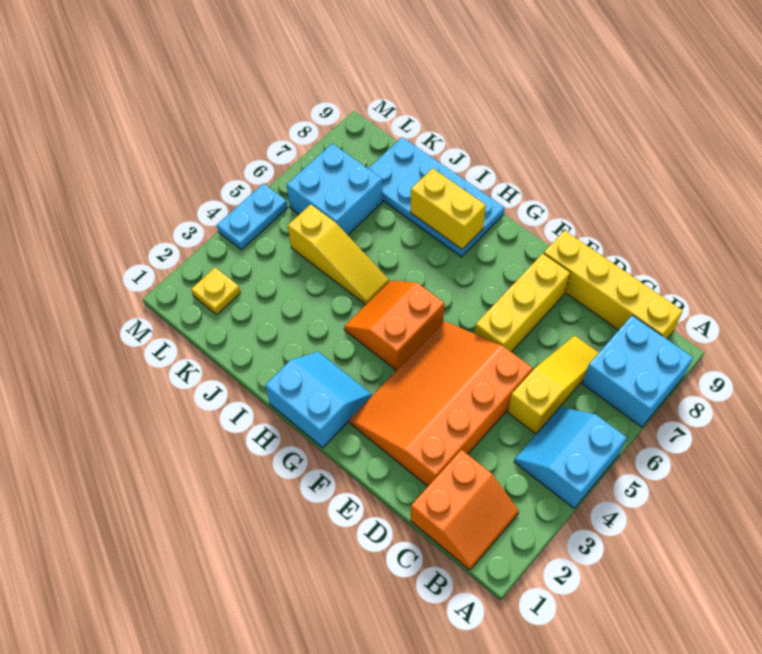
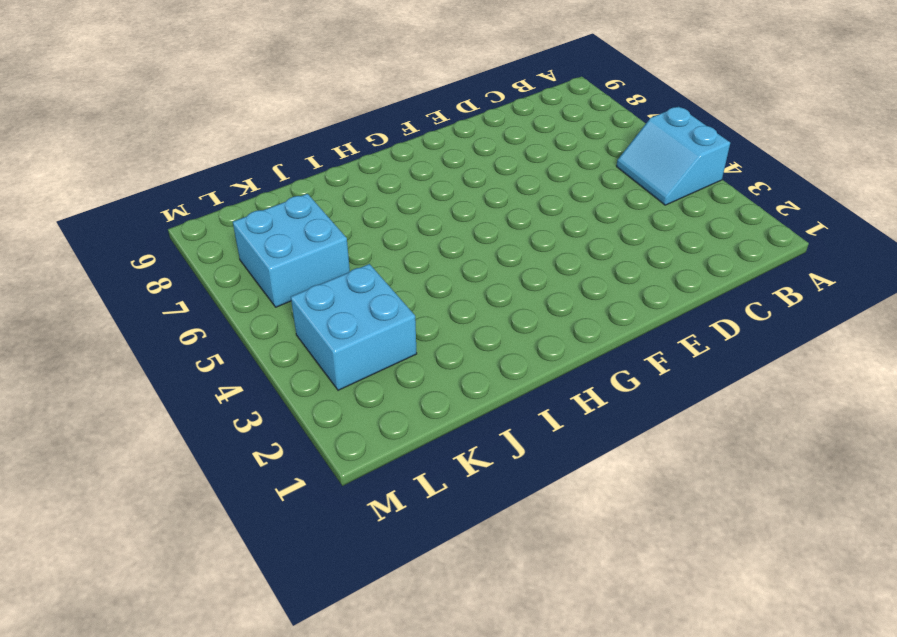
cyan 2x2 brick [291,264,417,390] -> cyan 2x2 brick moved to [582,315,693,427]
none -> orange 2x2 slope [411,450,519,570]
none -> yellow 1x4 brick [544,230,683,339]
none -> yellow 1x3 slope [508,335,599,434]

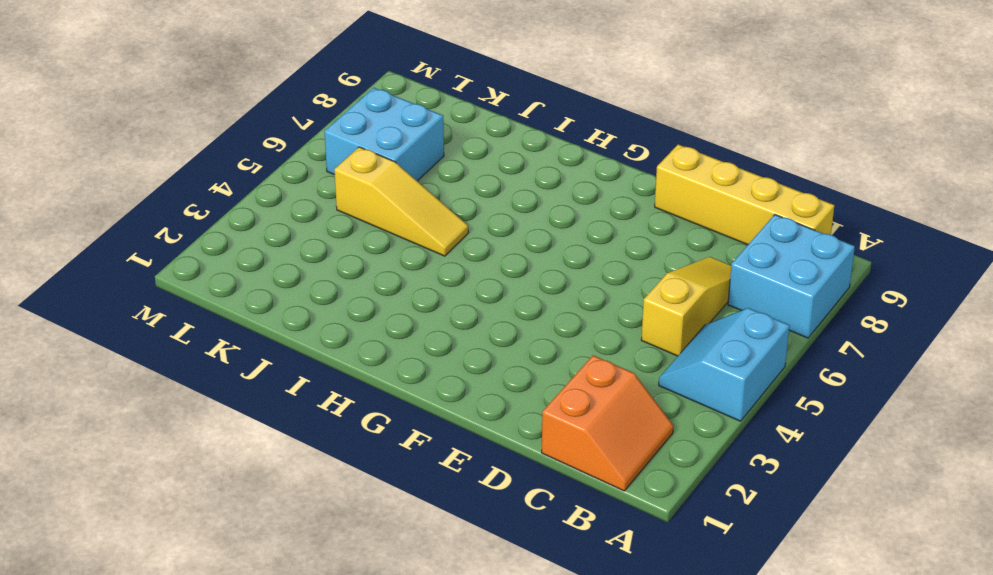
none -> orange 3x4 slope [349,321,532,486]
none -> yellow 1x3 brick [474,253,570,352]
none -> cyan 2x2 slope [265,352,372,448]

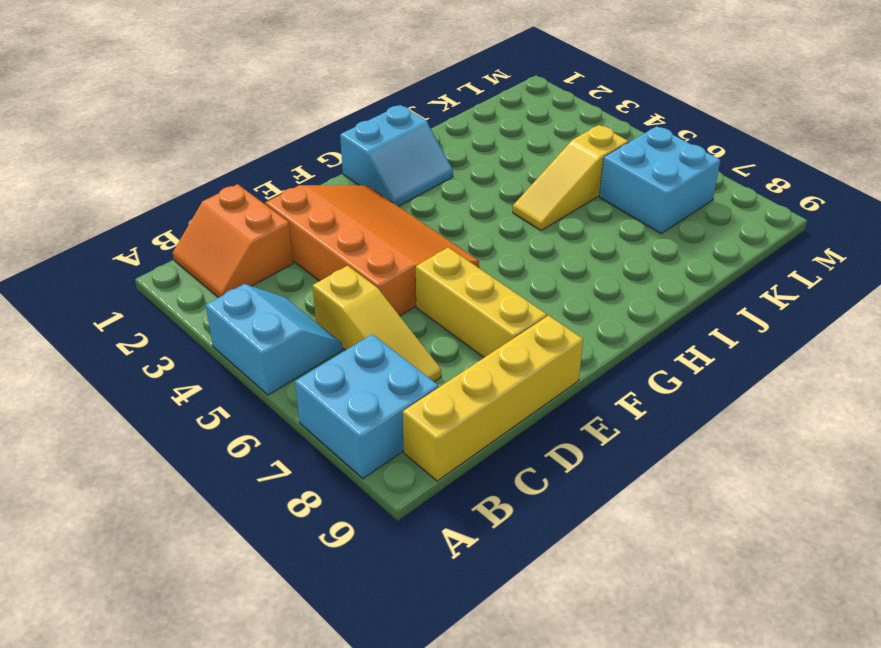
none -> orange 2x2 slope [344,281,444,371]
none -> cyan 2x4 plate [368,137,504,257]
none -> yellow 1x1 plate [191,268,240,315]

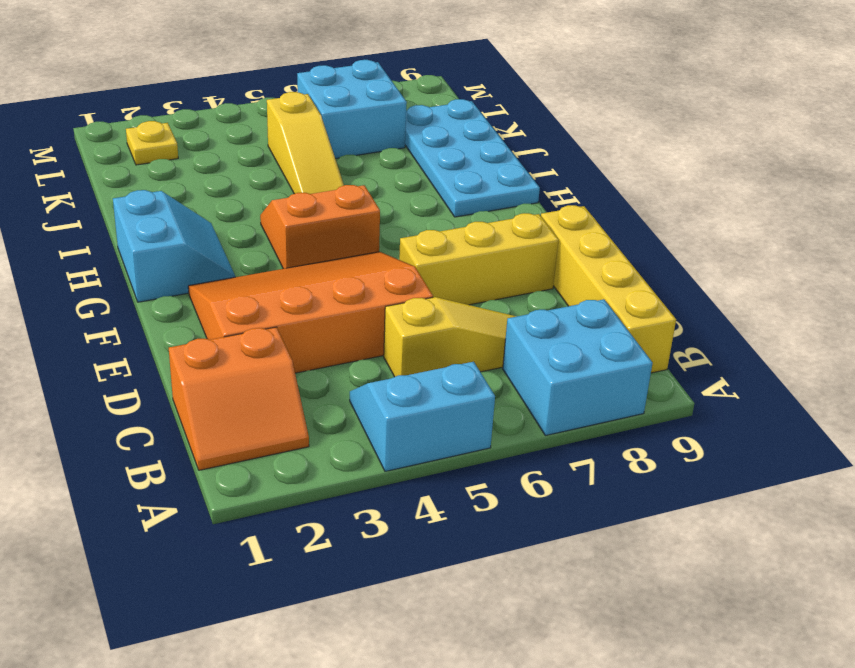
none -> cyan 1x2 plate [217,184,288,250]
none -> yellow 1x2 brick [410,168,486,249]

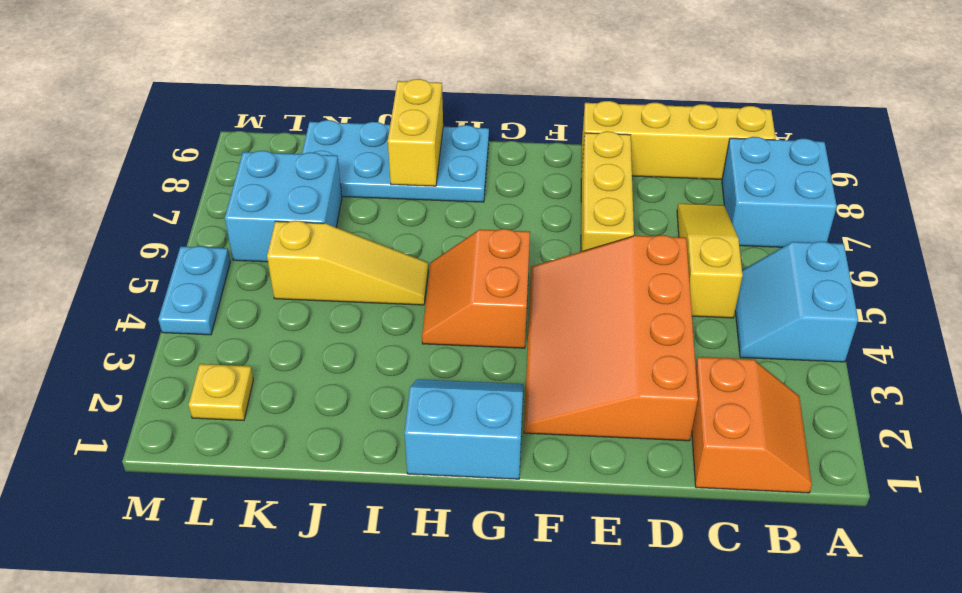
yellow 1x2 brick [388,79,443,186] -> yellow 1x2 brick turned to [410,168,486,249]

